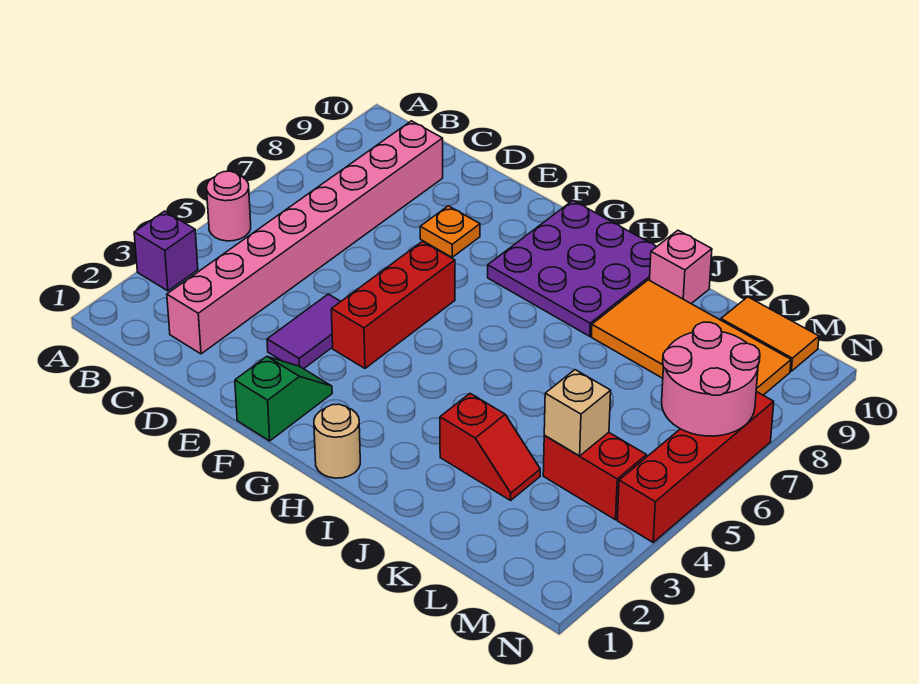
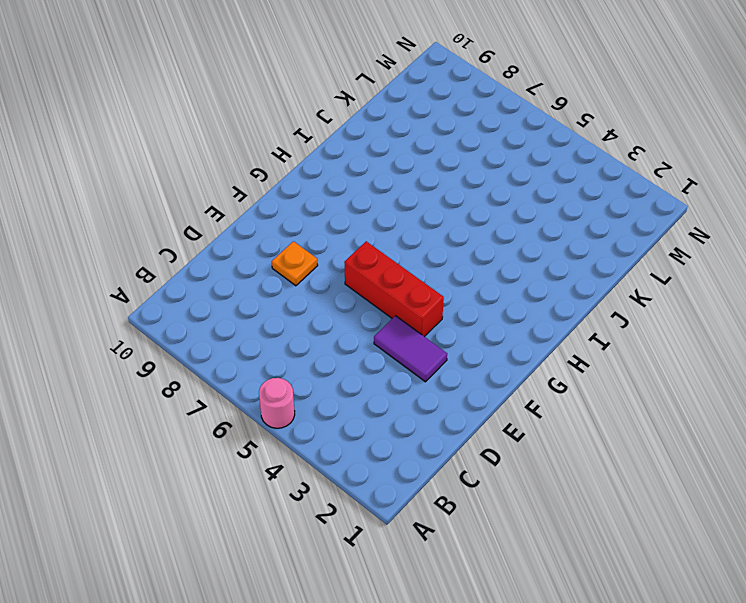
none -> purple 1x1 brick [134,211,198,291]
none -> pink 1x8 brick [167,121,443,354]
none -> green 1x2 slope [235,357,332,441]

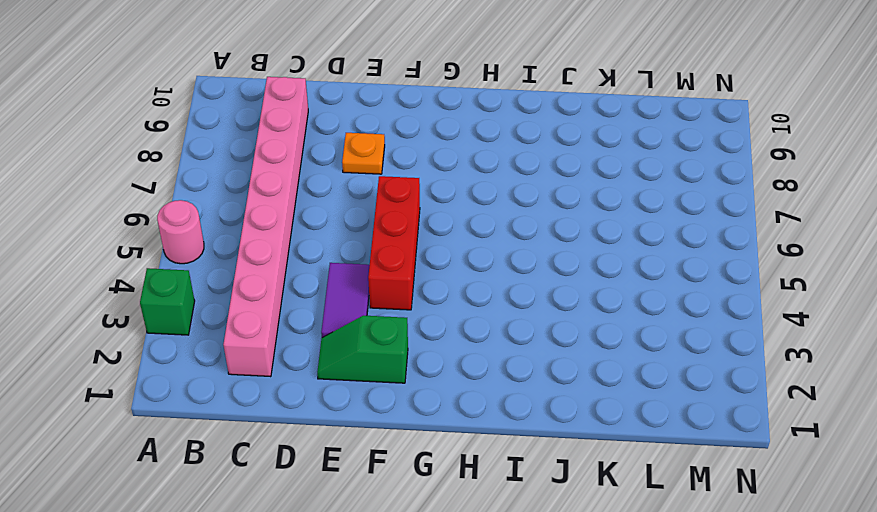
green 1x1 brick [140,268,195,335] -> purple 1x1 brick [134,211,198,291]
green 1x2 slope [317,316,408,383] -> green 1x2 slope turned to [235,357,332,441]
none -> purple 3x3 plate [488,201,656,336]
none -> tan 1x1 round brick [314,404,360,478]
none -> red 1x2 slope [440,394,540,500]

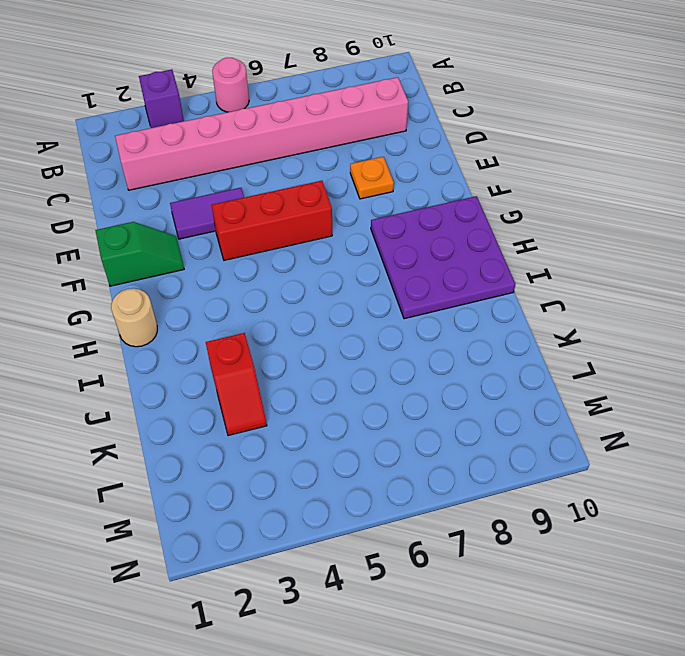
none -> orange 2x4 tile [592,280,791,395]
none -> pink 1x1 brick [650,230,712,304]
none -> red 1x2 brick [543,432,647,520]

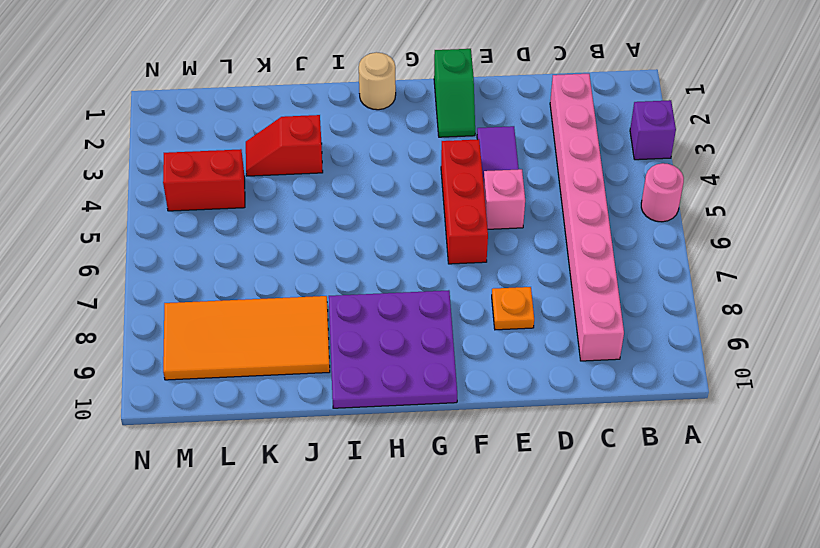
pink 1x1 brick [483,169,525,229] -> pink 1x1 brick moved to [650,230,712,304]
none -> orange 1x2 tile [721,297,819,371]
none -> red 1x4 brick [617,391,774,542]
none -> tan 1x1 brick [544,370,611,456]

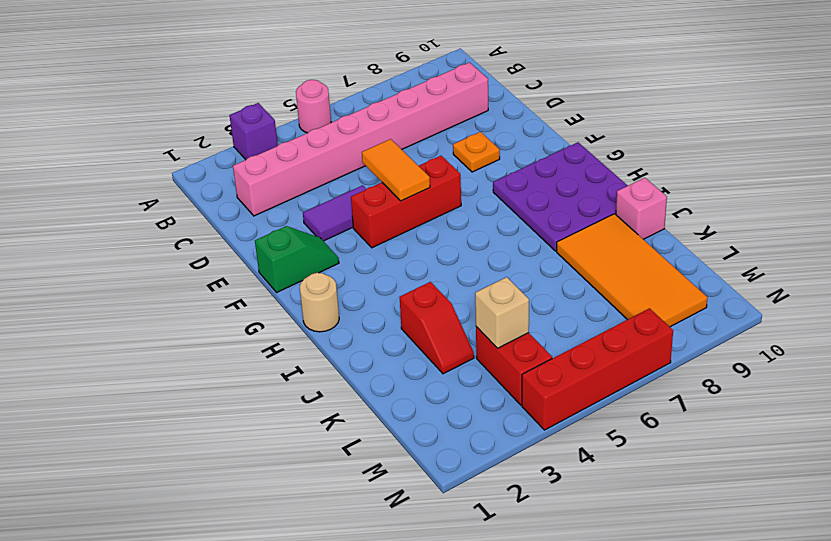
orange 1x2 tile [362,139,430,201] -> orange 1x2 tile moved to [721,297,819,371]
none -> pink 2x2 round brick [662,322,760,436]

